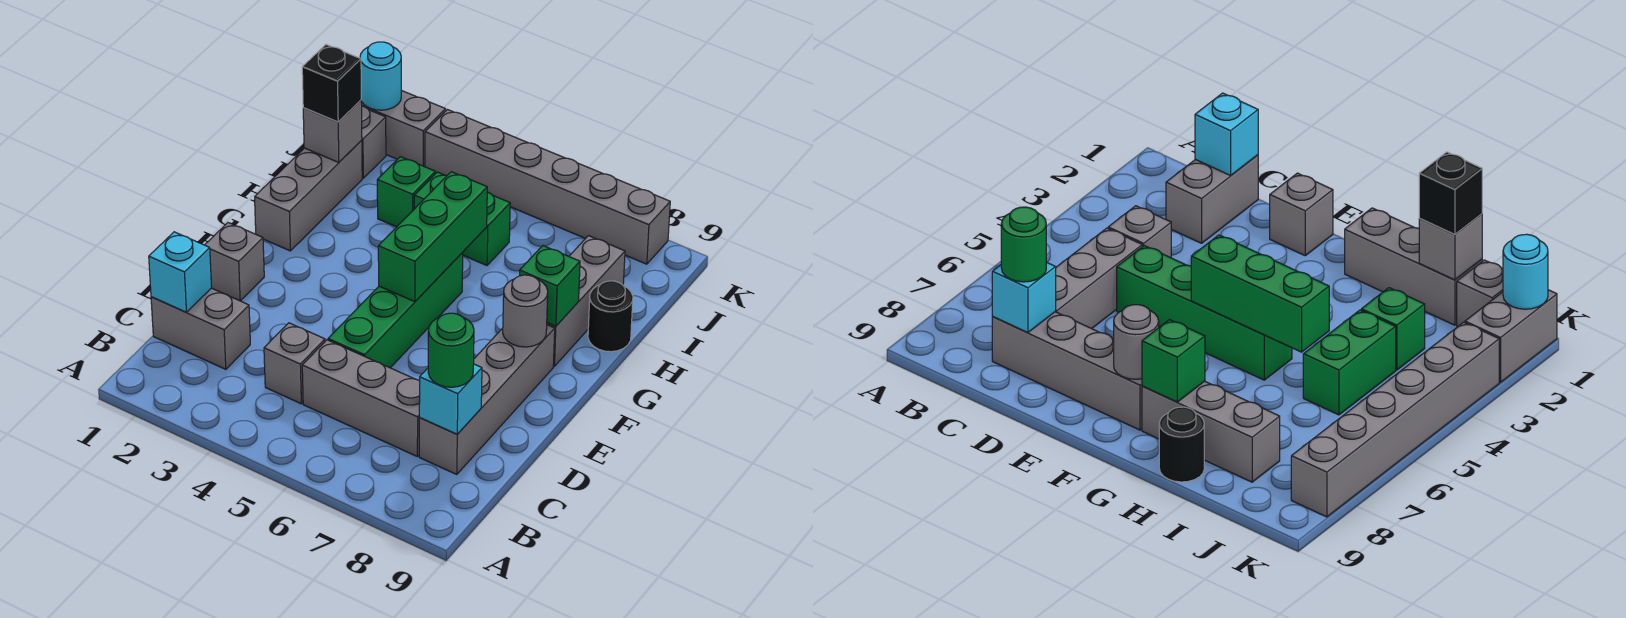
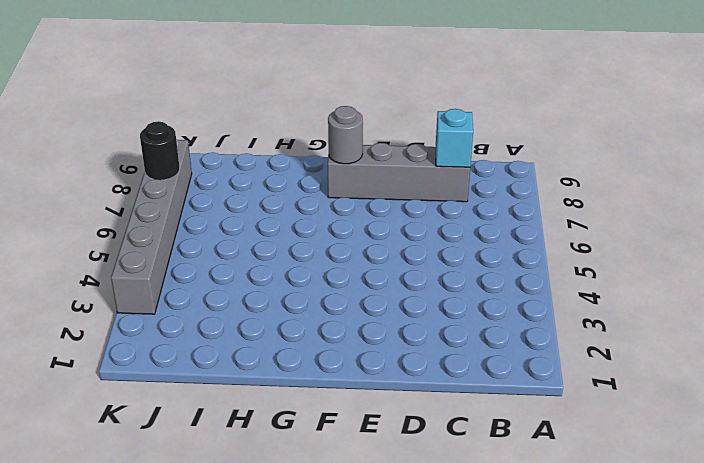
black 1x1 round brick [140,121,180,180] -> black 1x1 round brick moved to [588,281,633,352]
none -> grey 1x2 brick [151,288,250,369]
none -> grey 1x1 brick [264,323,325,404]
none -> grey 1x3 brick [302,340,420,456]

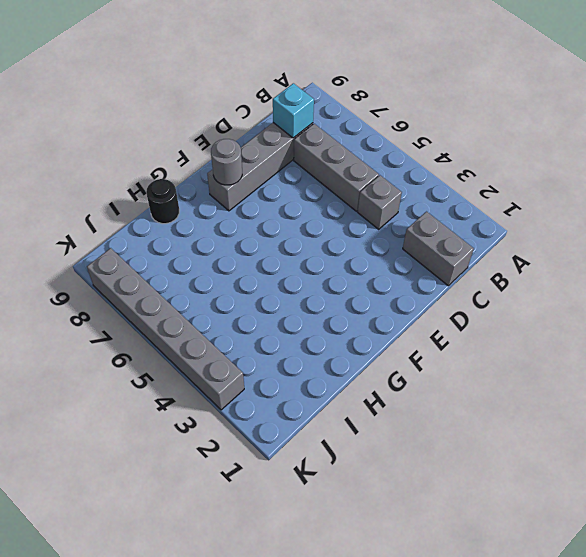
none -> green 1x4 brick [328,253,463,368]
none -> grey 1x1 brick [205,223,264,301]
none -> grey 1x3 brick [255,140,362,251]

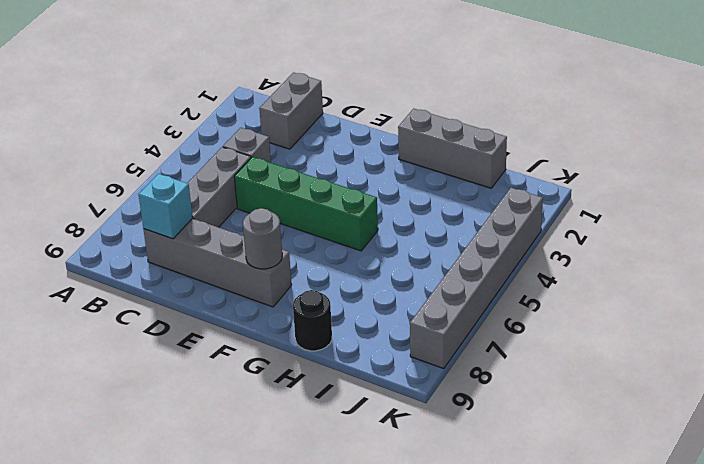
none -> grey 1x1 brick [205,223,264,301]
none -> grey 1x3 brick [547,236,625,366]
none -> green 1x1 brick [377,157,435,227]

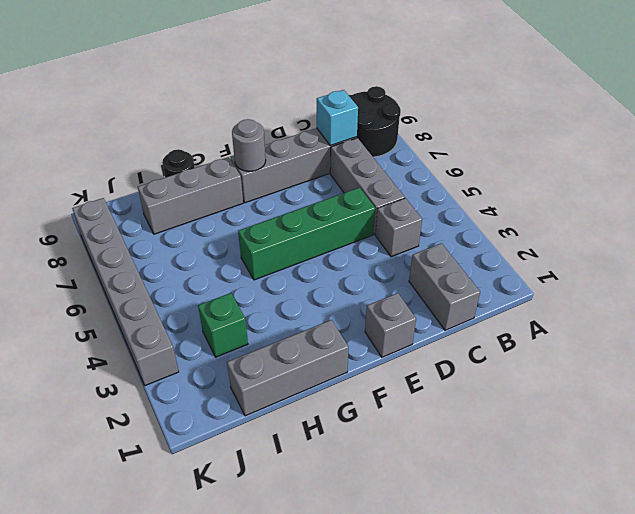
black 2x2 round brick [349,86,401,157] -> none
none -> green 1x2 brick [414,172,510,266]
none -> grey 1x1 brick [362,106,386,178]
none -> grey 1x2 brick [361,90,446,167]

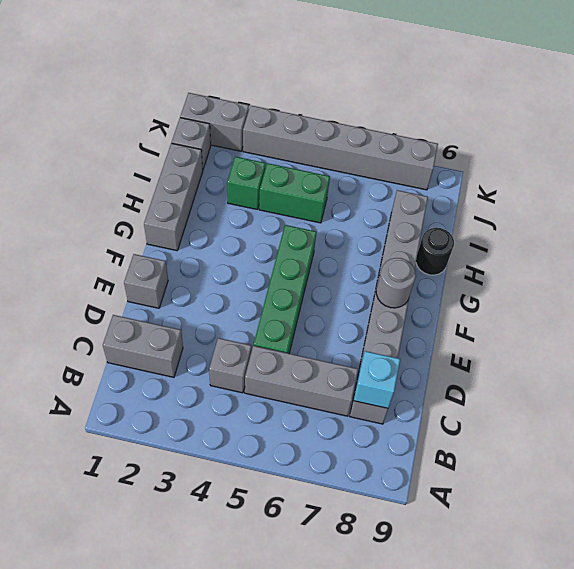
none -> cyan 1x1 brick [149,232,212,312]
none -> green 1x3 brick [378,172,487,302]
none -> green 1x1 brick [520,246,580,326]

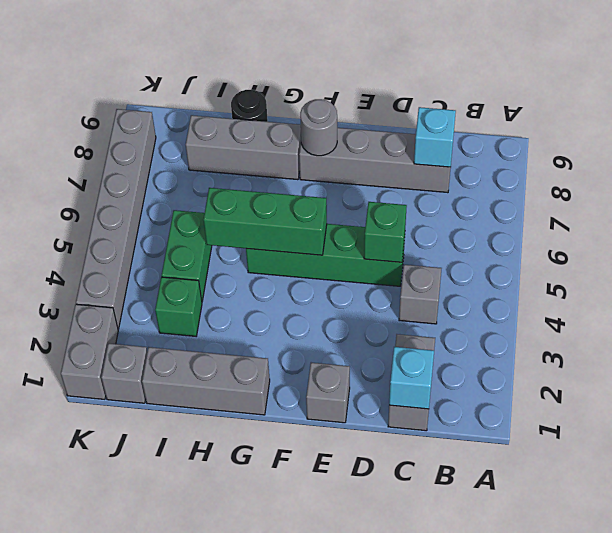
green 1x1 brick [364,202,407,262] -> green 1x1 brick moved to [520,246,580,326]
none -> grey 1x3 brick [302,340,420,456]
none -> grey 1x1 brick [303,100,362,162]
none -> cyan 1x1 round brick [360,42,401,110]

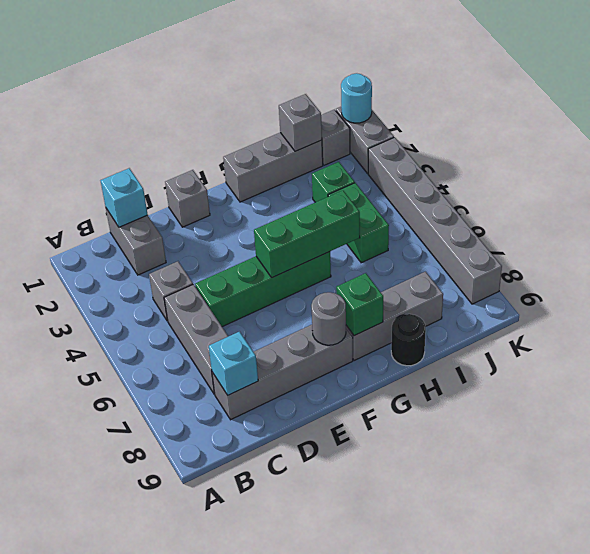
none -> green 1x1 round brick [428,313,474,387]
none -> black 1x1 brick [302,45,361,122]

